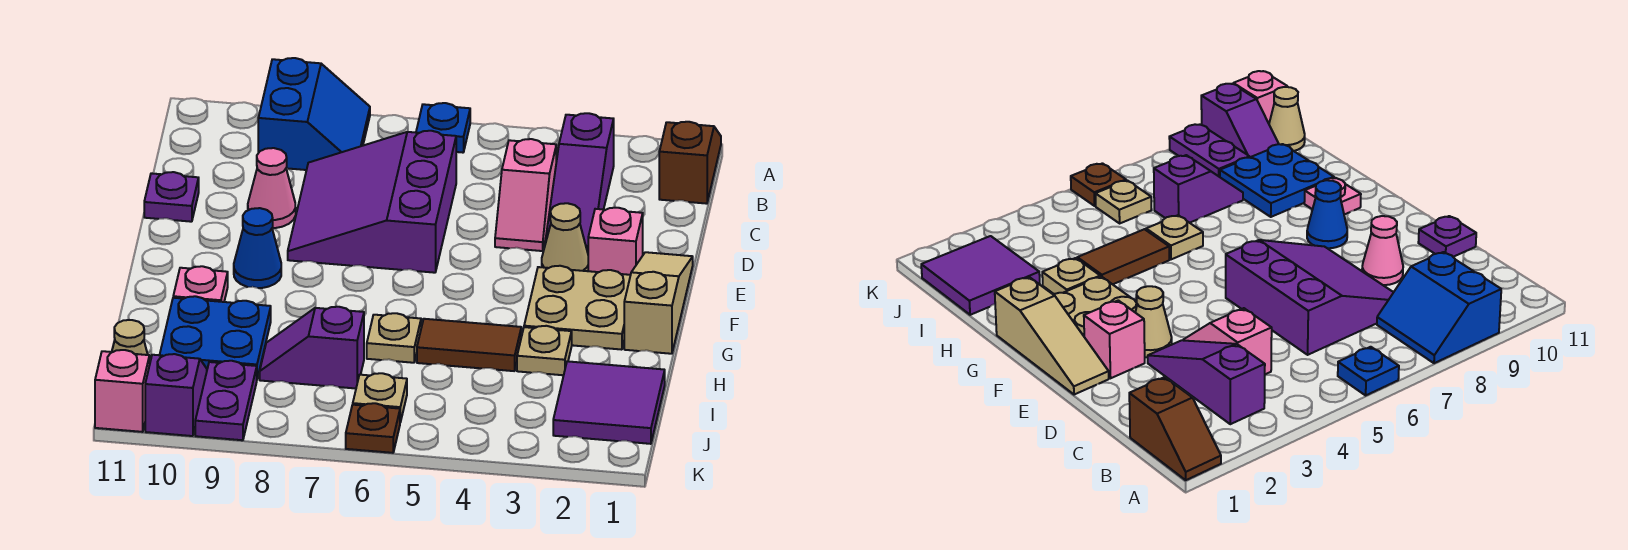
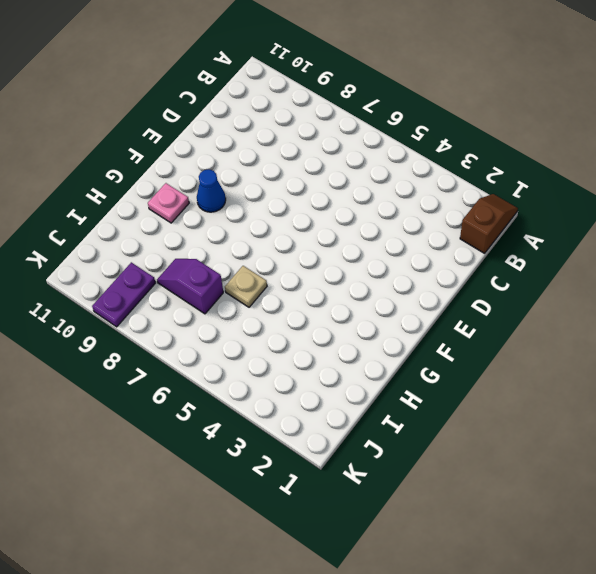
none -> blue 1x1 plate [416,103,470,153]
none -> blue 2x2 slope [258,58,370,170]
none -> purple 1x3 slope [545,113,614,252]

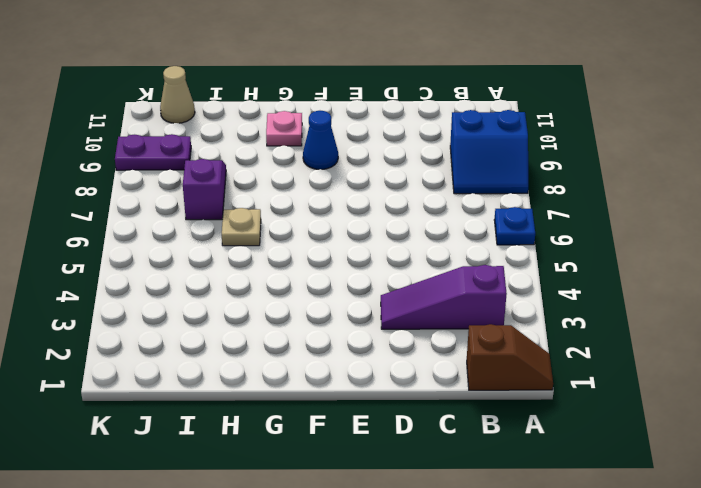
none -> pink 1x2 slope [495,139,556,251]
none -> purple 3x3 slope [288,131,456,273]
none -> pink 1x1 cone [248,148,296,228]

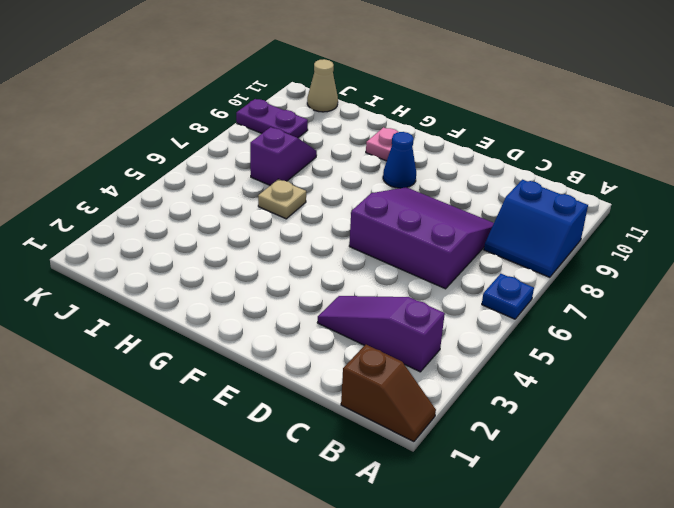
none -> pink 1x2 slope [495,139,556,251]
none -> pink 1x1 cone [248,148,296,228]
none -> purple 1x1 plate [144,172,199,222]

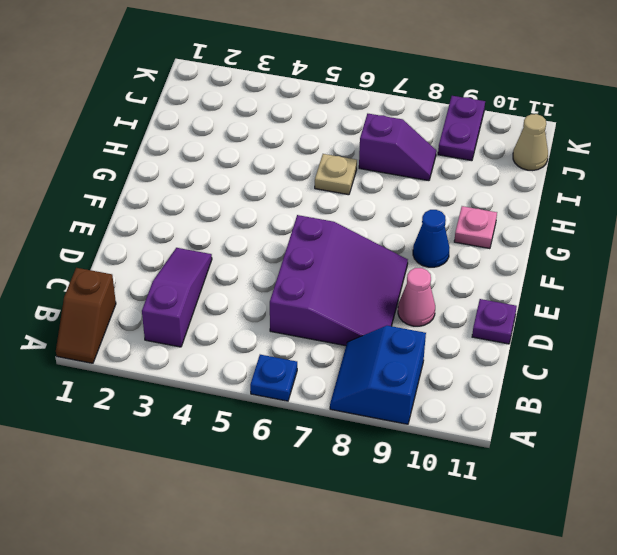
none -> pink 1x2 slope [495,139,556,251]
none -> tan 1x3 slope [624,252,693,354]
none -> pink 1x1 brick [588,208,643,275]

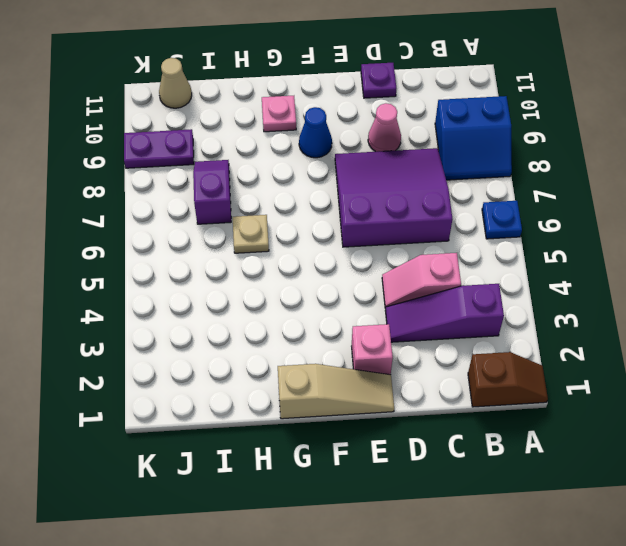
none -> tan 1x1 cone [542,203,588,271]
none -> tan 2x2 plate [524,266,631,350]
none -> tan 1x1 plate [517,326,572,375]

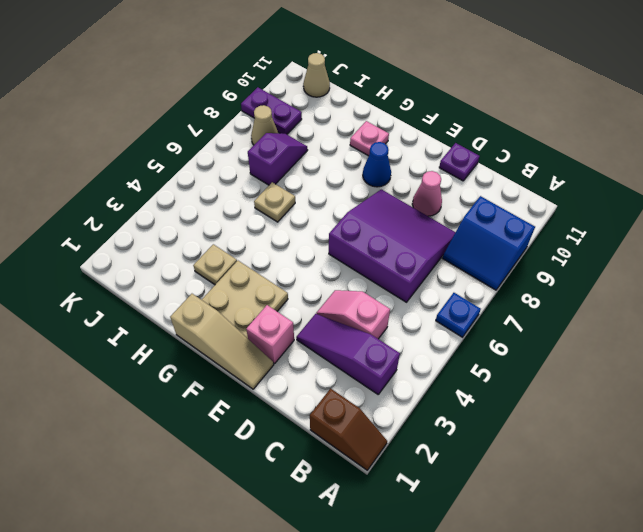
tan 1x1 cone [251,105,278,145] -> tan 1x1 cone moved to [542,203,588,271]
none -> brown 1x2 tile [417,319,521,371]
none -> blue 2x2 plate [160,296,271,379]
none -> purple 2x2 tile [553,361,665,444]

